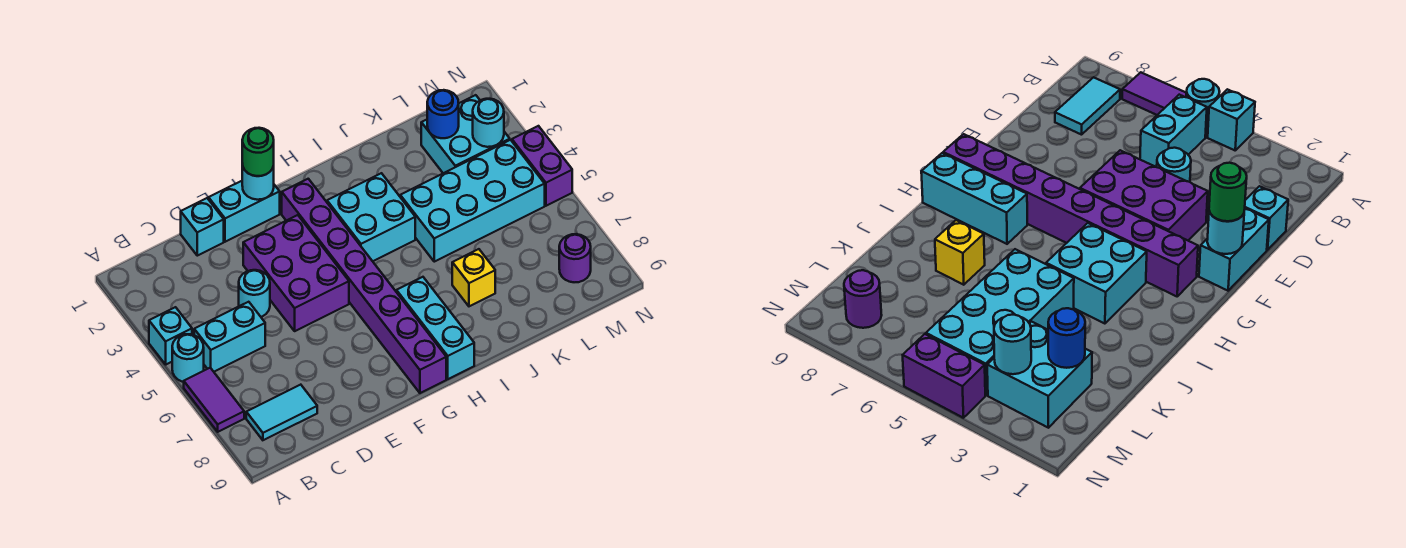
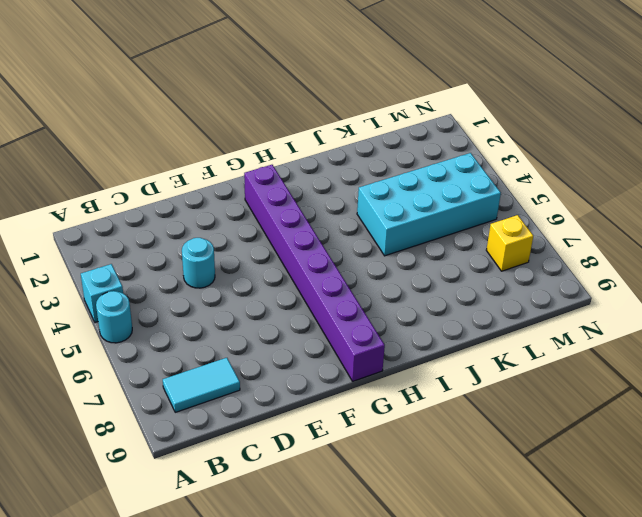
yellow 1x1 brick [486,215,533,271] -> yellow 1x1 brick moved to [452,249,495,306]
none -> purple 1x2 tile [184,368,244,432]
none -> cyan 1x2 brick [194,302,265,372]
none -> cyan 1x1 brick [181,198,224,256]

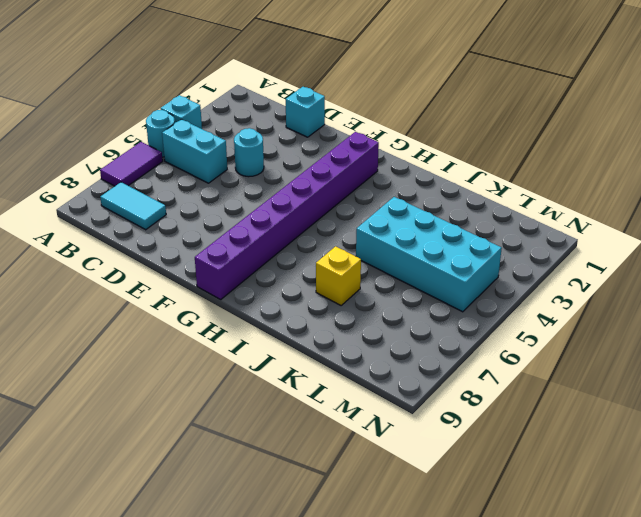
none -> cyan 1x2 brick [209,181,280,242]
none -> purple 2x3 brick [243,215,349,331]
none -> cyan 2x2 brick [327,173,415,261]

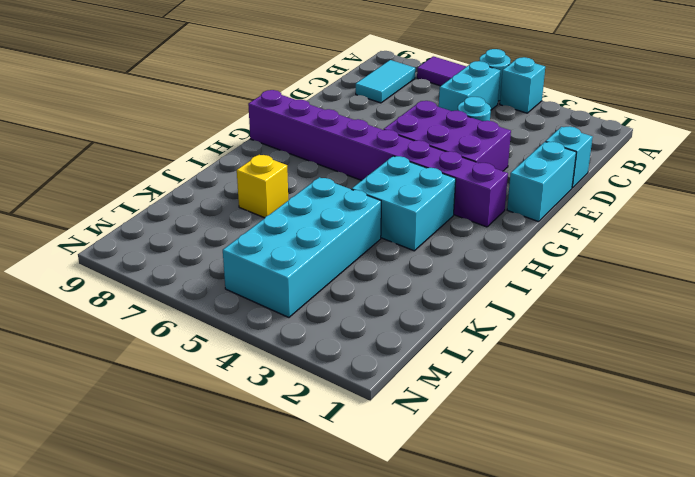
none -> cyan 1x3 brick [397,277,474,379]
none -> cyan 2x2 brick [421,95,510,173]
none -> purple 1x1 round brick [559,234,591,282]

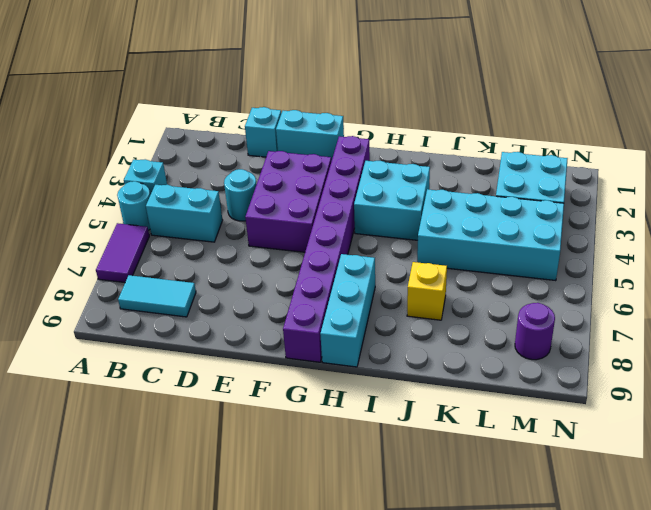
none -> purple 1x2 brick [512,126,572,206]
none -> cyan 1x1 round brick [242,163,274,200]
none -> blue 1x1 round brick [427,90,459,138]

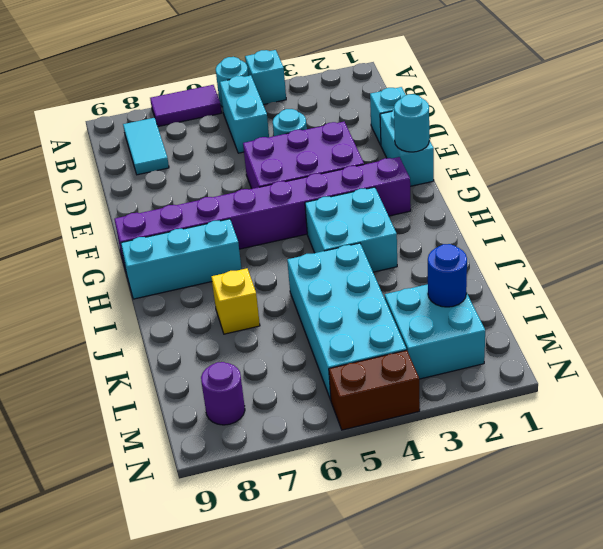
brown 1x2 brick [329,350,420,430] -> purple 1x2 brick [512,126,572,206]
none -> cyan 1x1 round brick [473,99,504,147]
none -> green 1x1 round brick [242,128,274,176]

